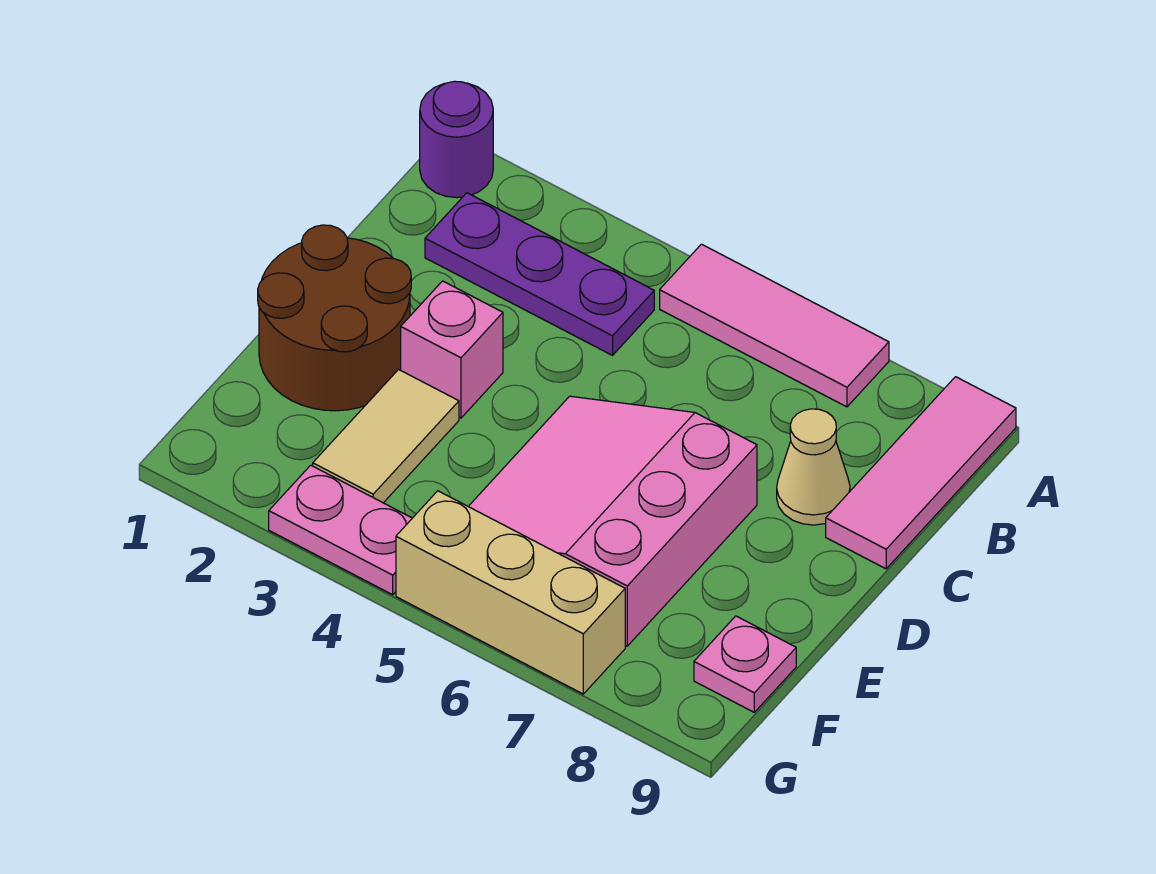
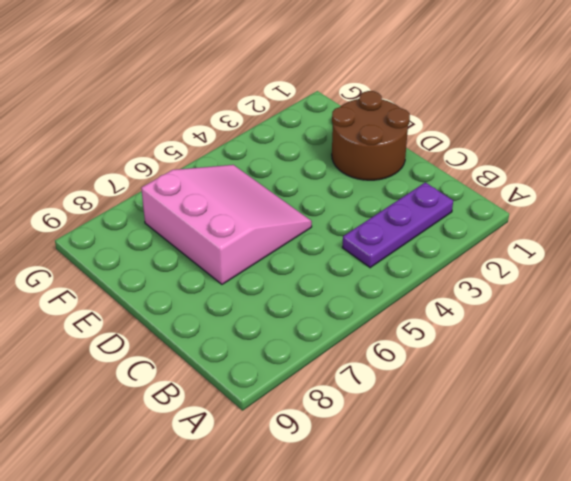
none -> purple 1x1 round brick [420,81,493,198]
none -> pink 1x3 tile [660,244,889,407]
none -> pink 1x3 tile [826,377,1016,569]

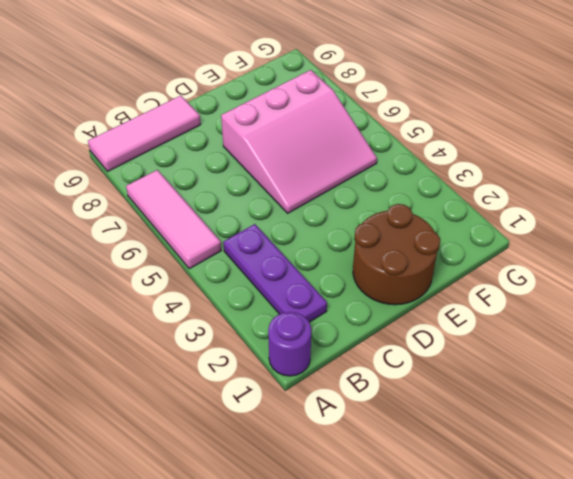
none -> tan 1x1 cone [777,409,850,525]
none -> pink 1x1 brick [401,281,503,418]
none -> tan 1x2 tile [313,369,459,503]

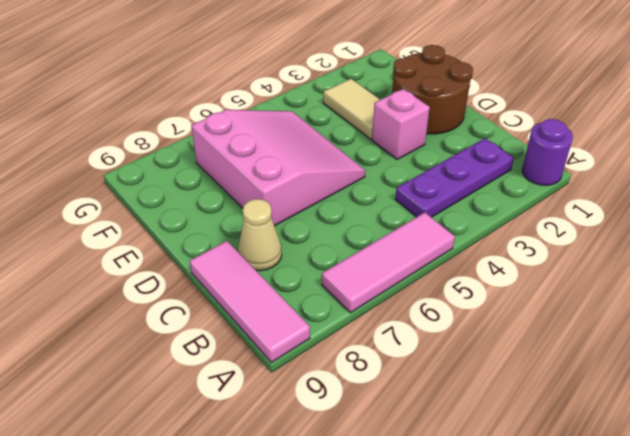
none -> pink 1x1 plate [694,616,796,712]
none -> pink 1x2 plate [269,465,412,595]
none -> tan 1x3 brick [396,491,625,694]

